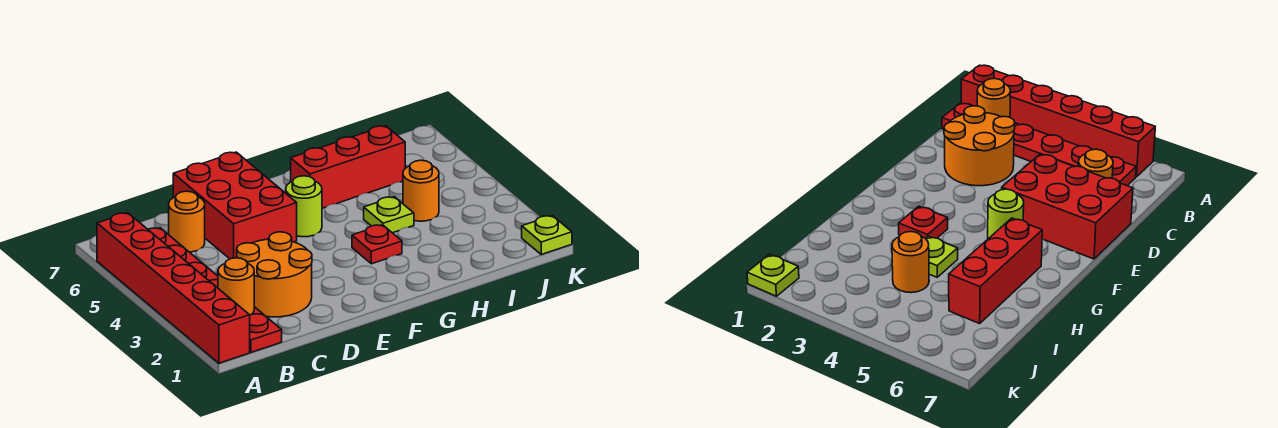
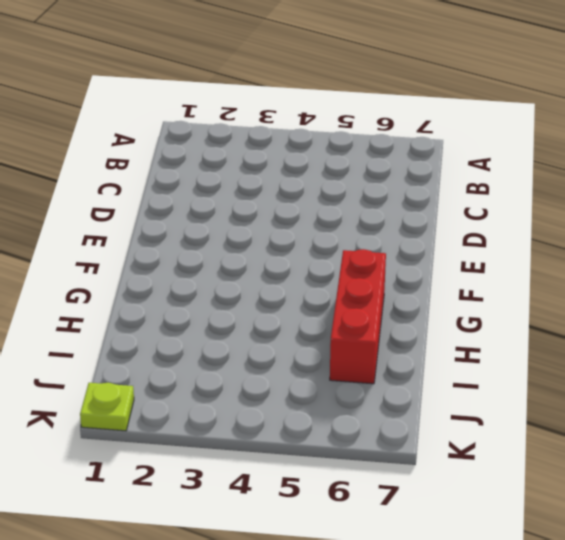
none -> red 1x6 brick [97,213,250,363]
none -> red 1x6 plate [148,228,282,352]
none -> orange 2x2 round brick [237,232,312,317]

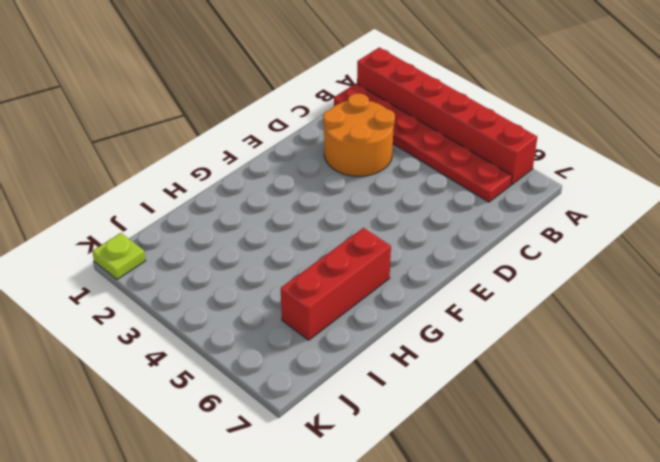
none -> orange 1x1 round brick [169,191,205,252]
none -> red 2x3 brick [173,152,297,259]
none -> lime 1x1 round brick [286,176,322,237]

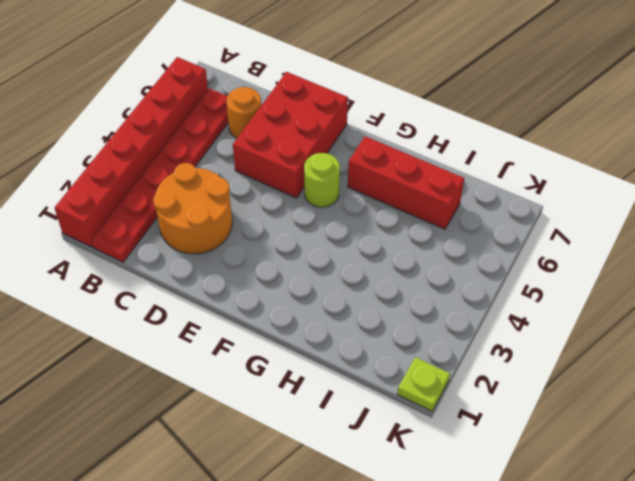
none -> red 1x1 plate [352,225,402,264]
none -> lime 1x1 plate [364,197,414,233]
none -> orange 1x1 round brick [403,160,439,221]

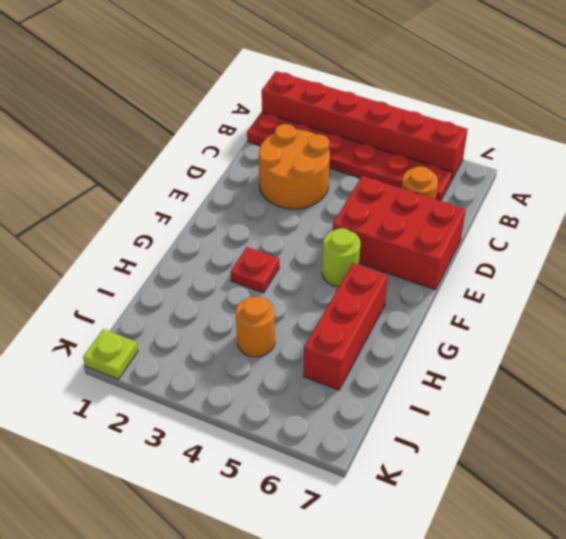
none -> lime 1x1 plate [364,197,414,233]
none -> orange 1x1 round brick [218,258,254,315]

